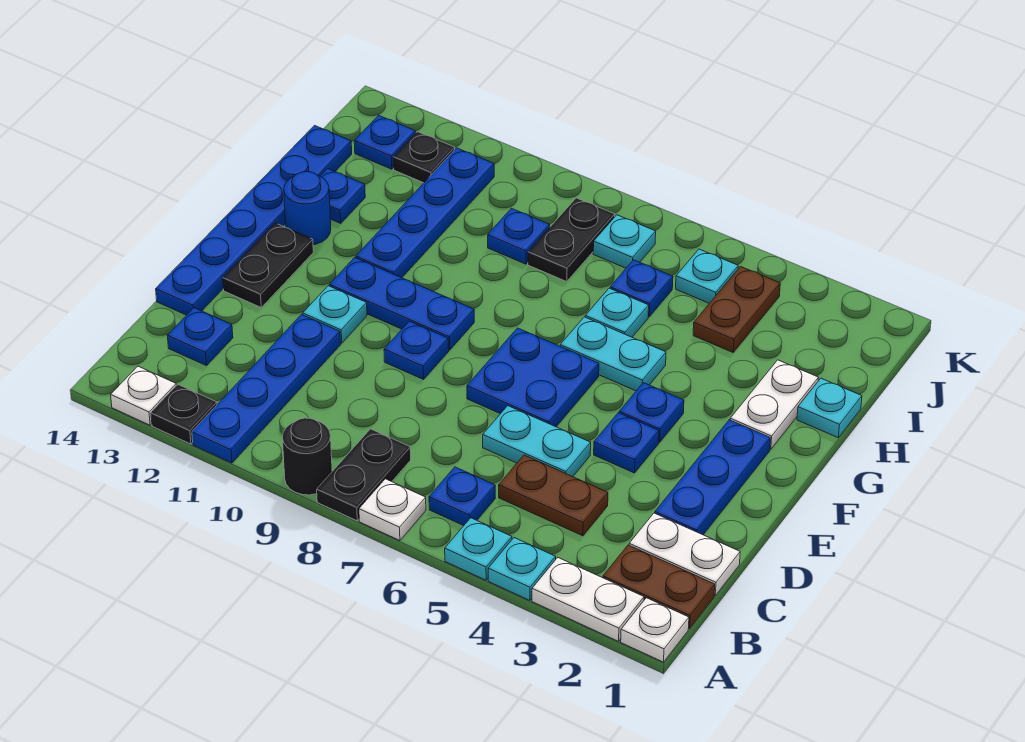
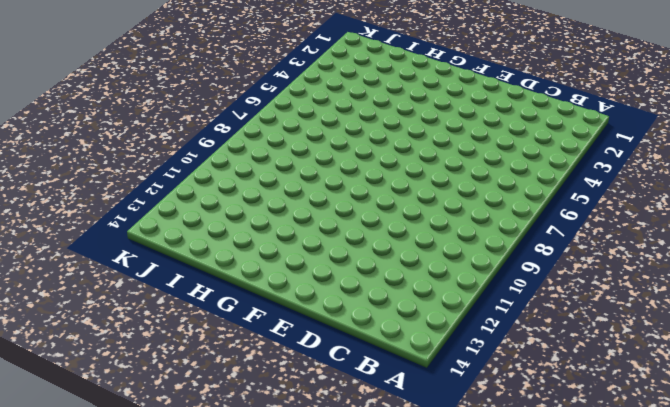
none -> white 1x1 plate [621,598,689,662]
none -> white 1x2 plate [532,558,644,641]
none -> cyan 1x1 plate [488,538,556,600]
none -> cyan 1x1 plate [445,518,512,580]

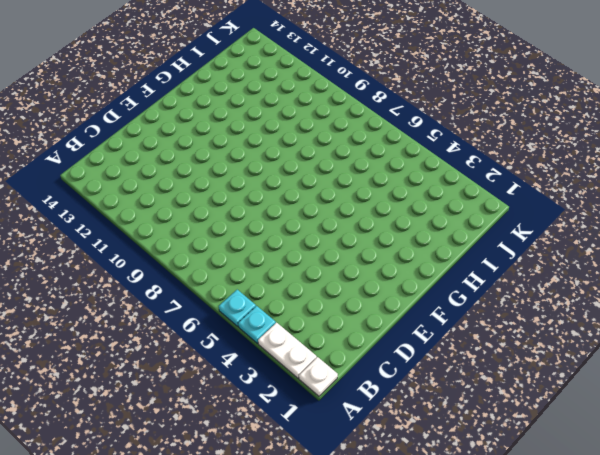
none -> white 1x1 plate [359,479,426,541]
none -> black 1x2 plate [317,429,411,521]
none -> black 1x1 round brick [282,418,332,495]
none -> blue 1x4 plate [192,315,341,463]

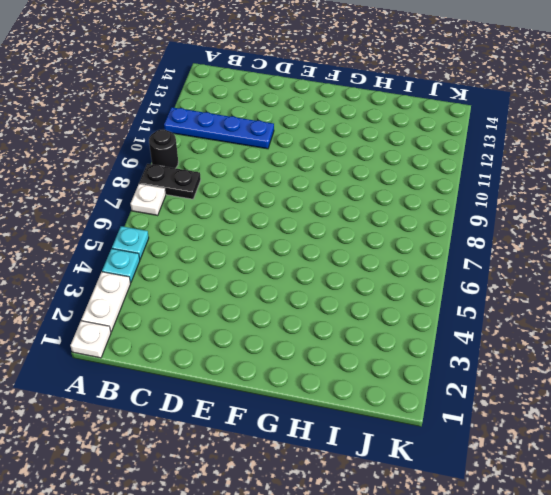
none -> black 1x1 plate [151,385,217,444]
none -> white 1x1 plate [111,366,176,425]
none -> brown 1x2 plate [603,545,715,629]
none -> blue 1x1 plate [429,467,495,526]

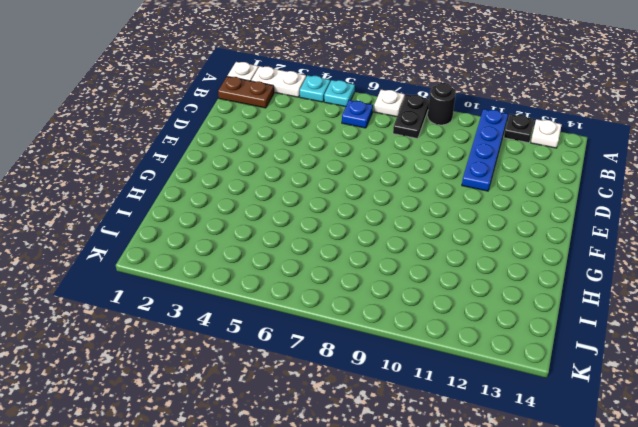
none -> white 1x2 plate [629,513,740,595]
none -> brown 1x2 plate [499,455,608,536]
none -> blue 1x1 plate [167,308,233,366]
none -> blue 1x3 plate [655,420,770,535]

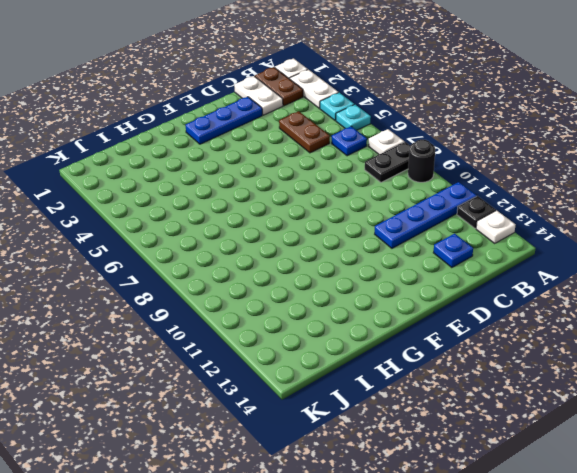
none -> cyan 1x2 plate [483,406,591,477]
none -> blue 1x6 plate [156,126,352,315]
none -> blue 1x1 plate [594,413,659,473]
none -> blue 2x2 plate [467,328,599,427]

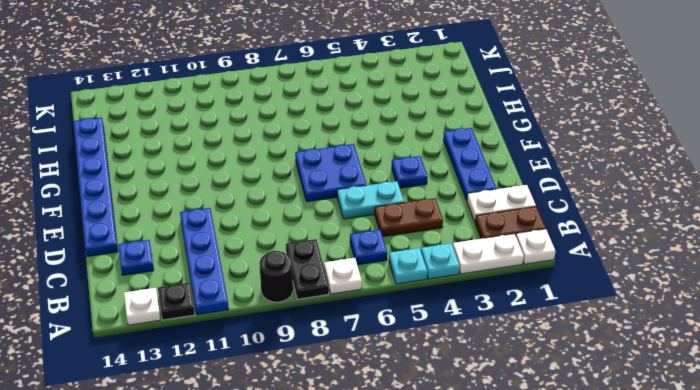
none -> blue 1x1 plate [384,321,449,379]
none -> cyan 1x1 plate [303,286,367,343]
none -> black 1x2 plate [223,223,313,307]
none -> blue 1x1 plate [619,383,684,442]

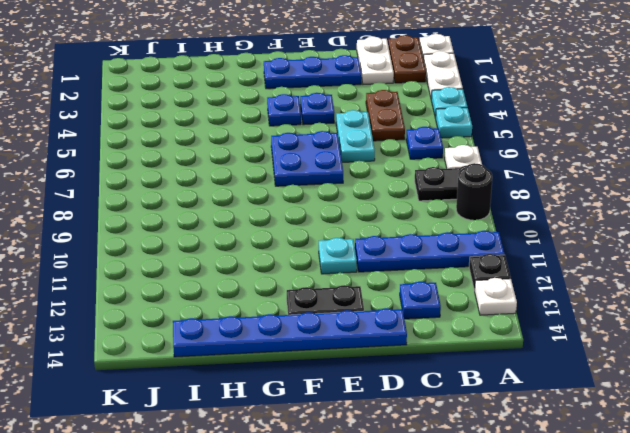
none -> blue 1x1 plate [384,321,449,379]
none -> blue 1x3 plate [329,257,474,350]
none -> white 1x2 plate [730,360,818,449]
none -> cyan 1x2 plate [560,317,666,391]

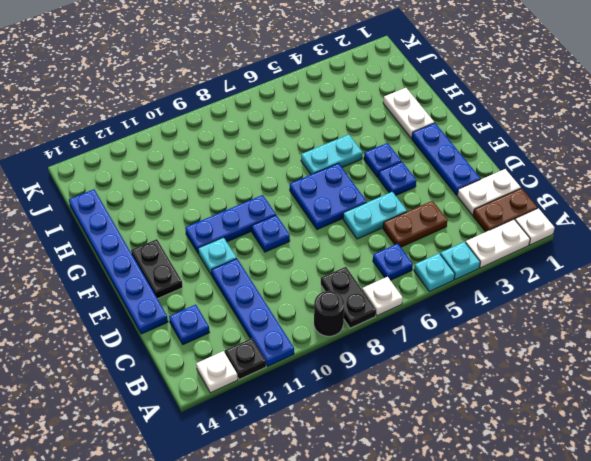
none -> blue 1x4 plate [356,148,494,278]
none -> blue 1x1 round brick [284,172,331,245]
none -> cyan 1x1 plate [797,378,862,437]
none -> cyan 1x1 plate [585,288,649,337]

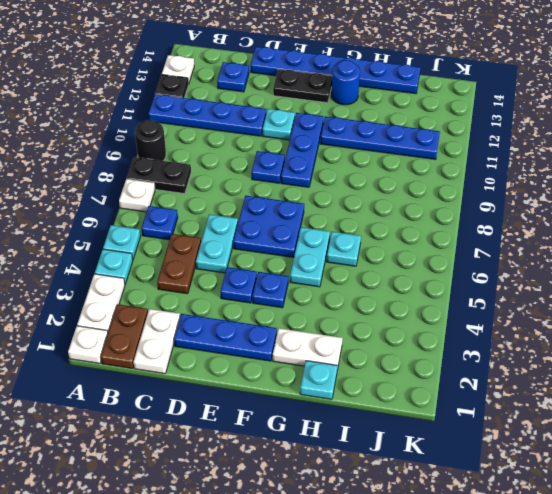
none -> blue 1x1 plate [320,169,365,223]
none -> brown 1x2 plate [693,267,780,352]
none -> blue 1x1 plate [610,260,673,317]
none -> black 1x2 plate [528,198,615,282]

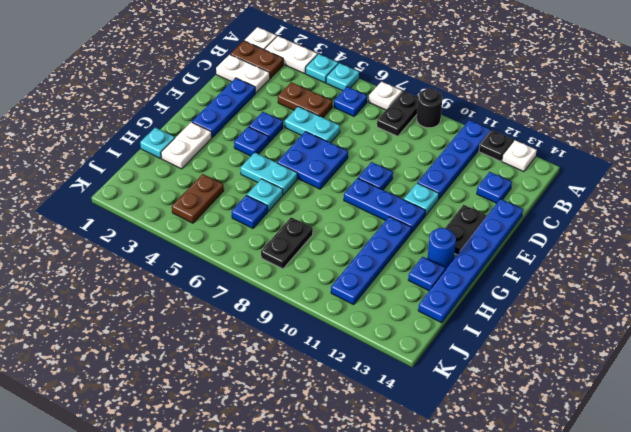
none -> blue 1x1 plate [488,208,550,264]
none -> cyan 1x1 plate [676,249,738,303]
none -> cyan 1x1 plate [593,215,656,268]
none -> black 1x1 plate [393,132,455,183]

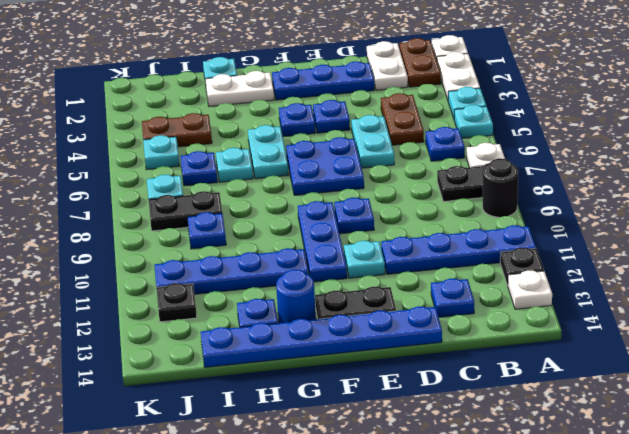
none -> blue 1x1 plate [354,115,416,169]

